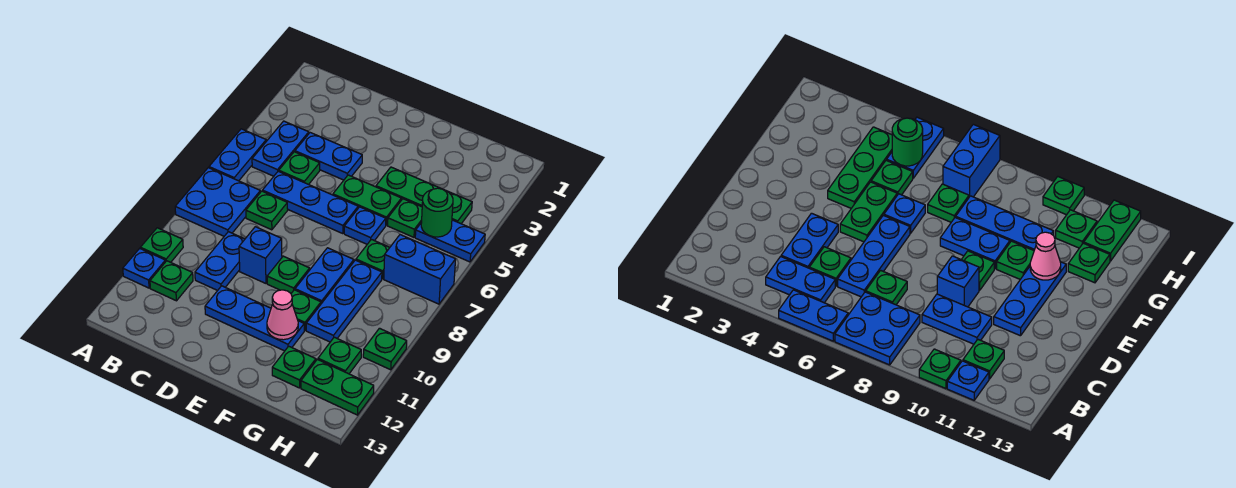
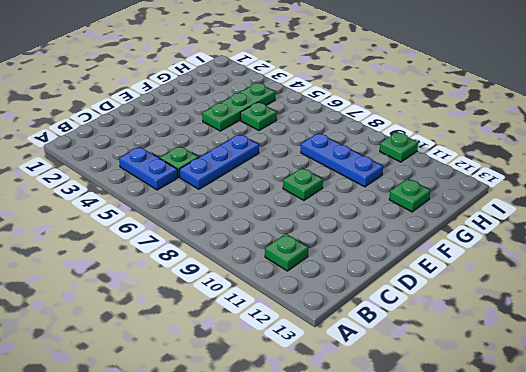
none -> blue 1x2 plate [209,129,266,181]
none -> blue 2x2 plate [175,168,260,236]
none -> green 1x1 plate [140,228,183,262]
none -> blue 1x1 plate [123,248,165,288]

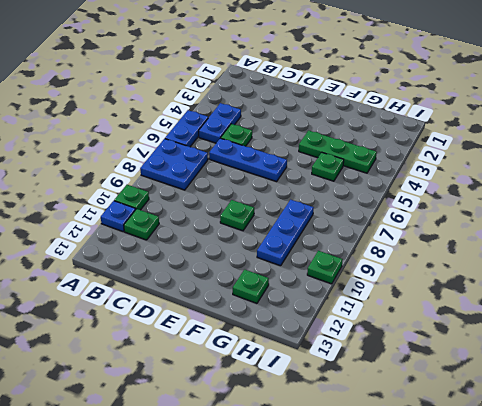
none -> blue 1x2 plate [295,133,362,180]
none -> green 1x1 plate [246,191,288,230]
none -> blue 1x2 plate [195,232,245,291]
none -> blue 1x1 brick [239,227,282,283]

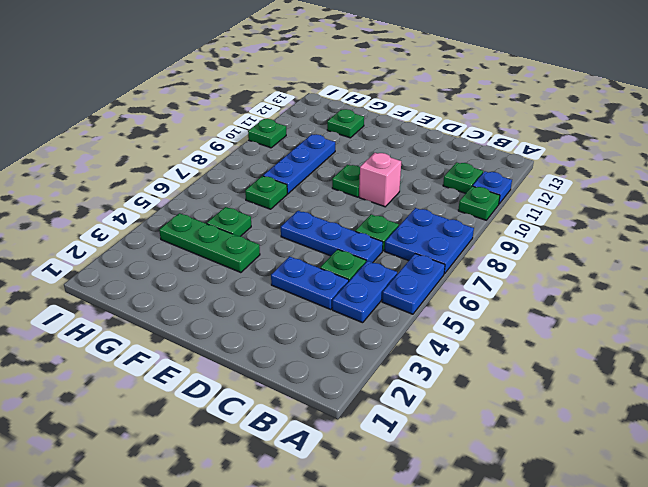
pink 1x1 brick [359,153,401,207] -> blue 1x1 brick [239,227,282,283]
none -> blue 1x2 plate [195,232,245,291]
none -> blue 1x3 plate [205,286,304,351]
none -> green 1x2 plate [333,175,401,225]
none -> blue 1x1 plate [344,207,386,244]

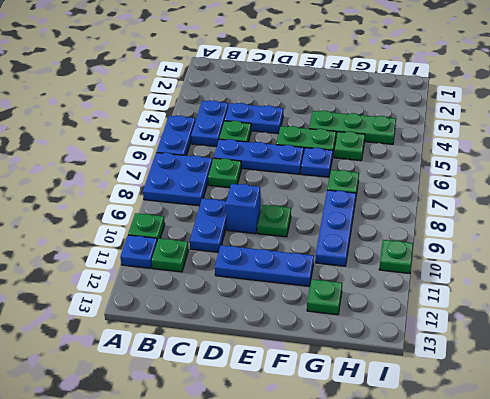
none -> blue 1x2 plate [295,248,354,304]
none -> green 1x1 plate [291,290,321,330]
none -> blue 1x2 plate [415,220,485,262]
none -> blue 1x2 brick [384,235,456,304]

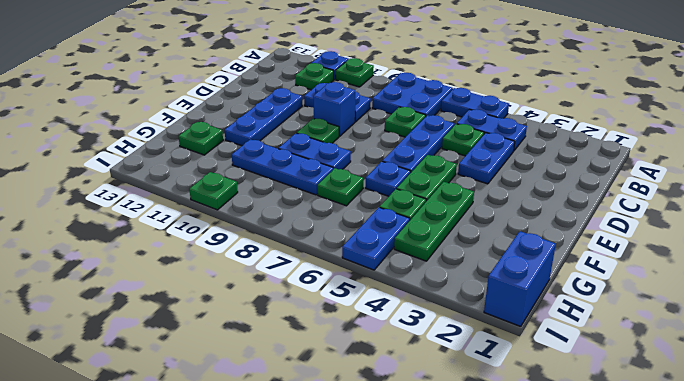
blue 1x2 brick [484,231,556,326] -> blue 1x2 brick moved to [384,235,456,304]
none -> green 1x1 plate [291,290,321,330]
none -> green 1x1 plate [318,337,361,374]
none -> green 1x2 plate [301,359,374,415]
none -> pink 1x1 cone [267,290,298,340]

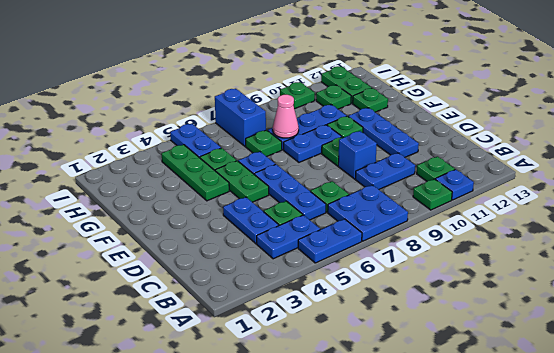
pink 1x1 cone [272,95,299,138] -> pink 1x1 cone moved to [267,290,298,340]
none -> green 1x1 round brick [421,188,453,237]

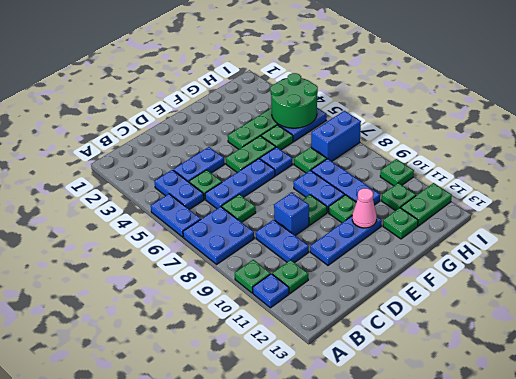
green 2x2 round brick [270,73,318,128] -> green 1x1 round brick [421,188,453,237]

